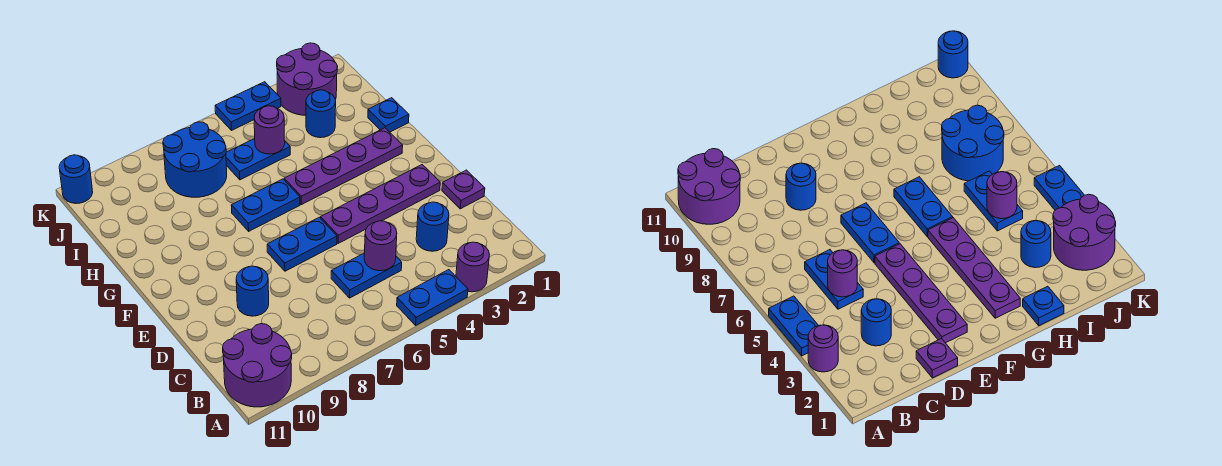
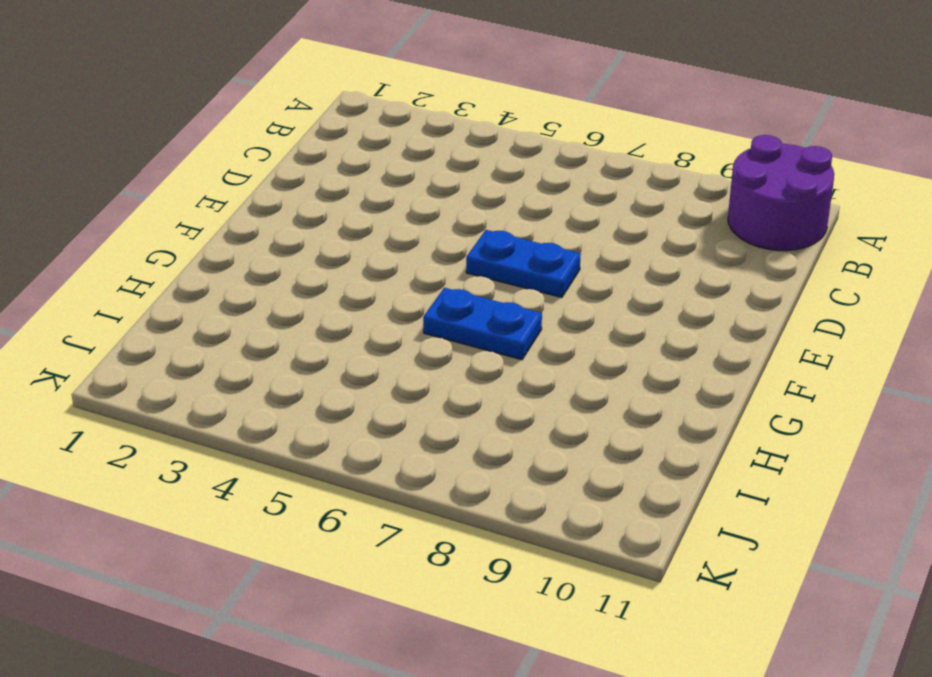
none -> purple 1x1 round brick [456,242,490,292]
none -> blue 1x2 plate [397,270,468,325]
none -> blue 1x1 round brick [416,202,449,251]

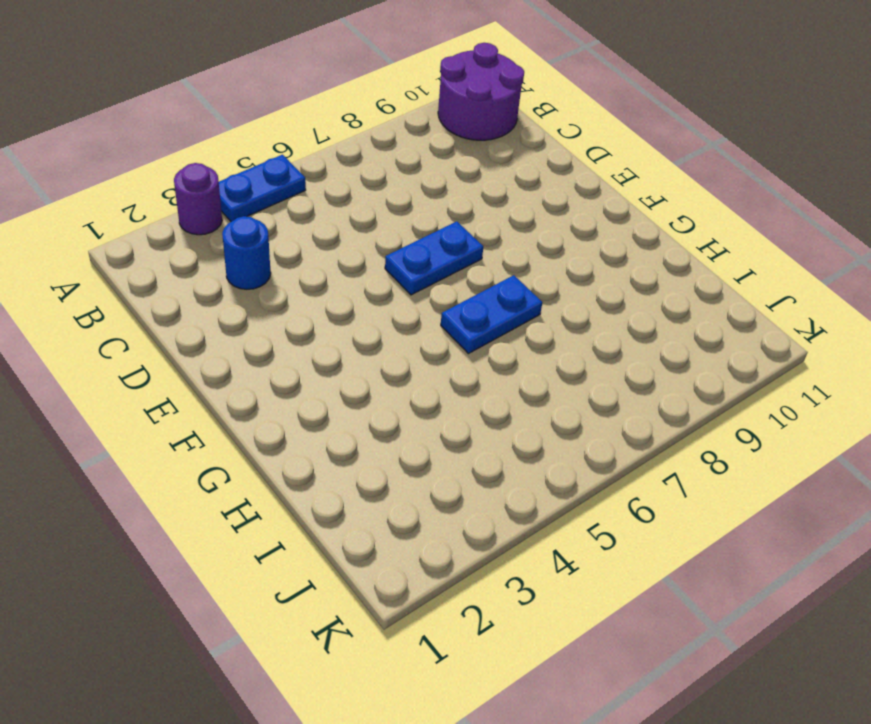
none -> blue 1x2 plate [331,253,402,298]
none -> purple 1x1 plate [442,170,485,209]
none -> blue 1x1 round brick [236,266,269,316]

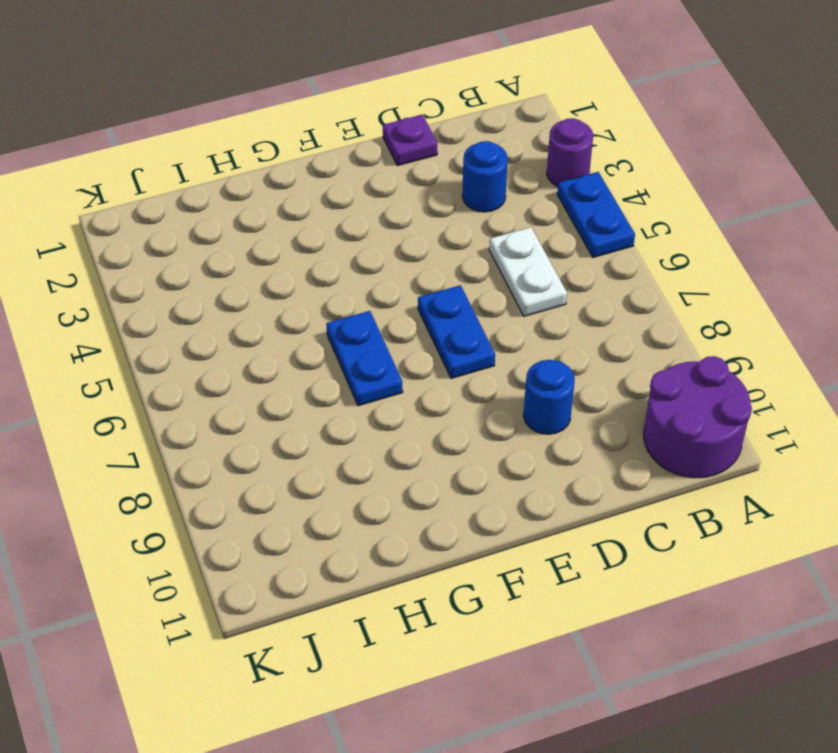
white 1x2 plate [489,227,567,316] -> blue 1x2 plate [331,253,402,298]
none -> purple 1x4 plate [321,165,440,243]
none -> purple 1x4 plate [284,128,403,205]
none -> blue 1x1 plate [368,98,409,132]

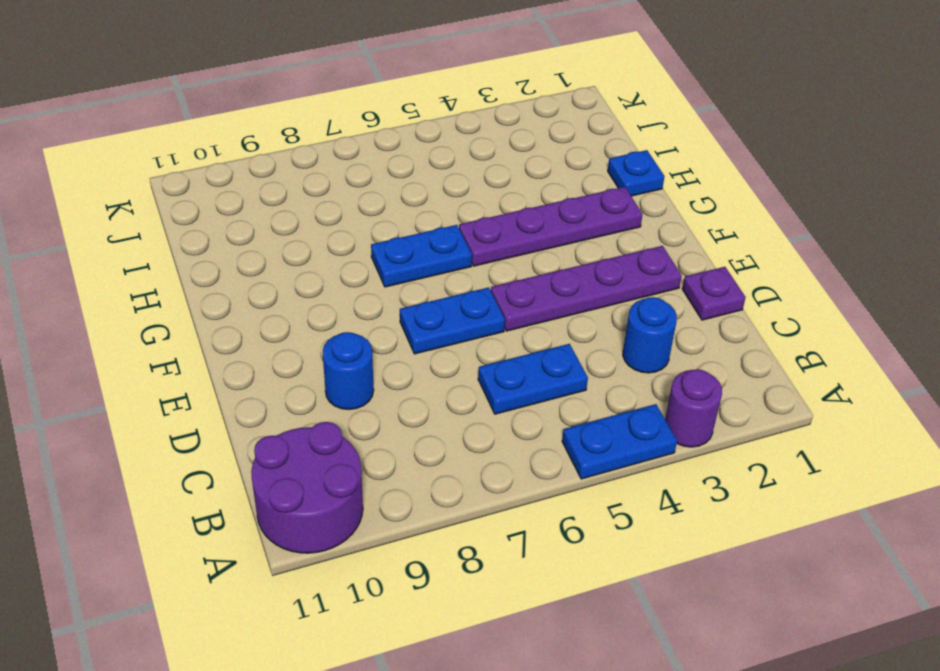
none -> blue 1x1 round brick [306,90,336,138]
none -> blue 1x2 plate [226,139,290,180]
none -> blue 2x2 round brick [163,122,227,197]

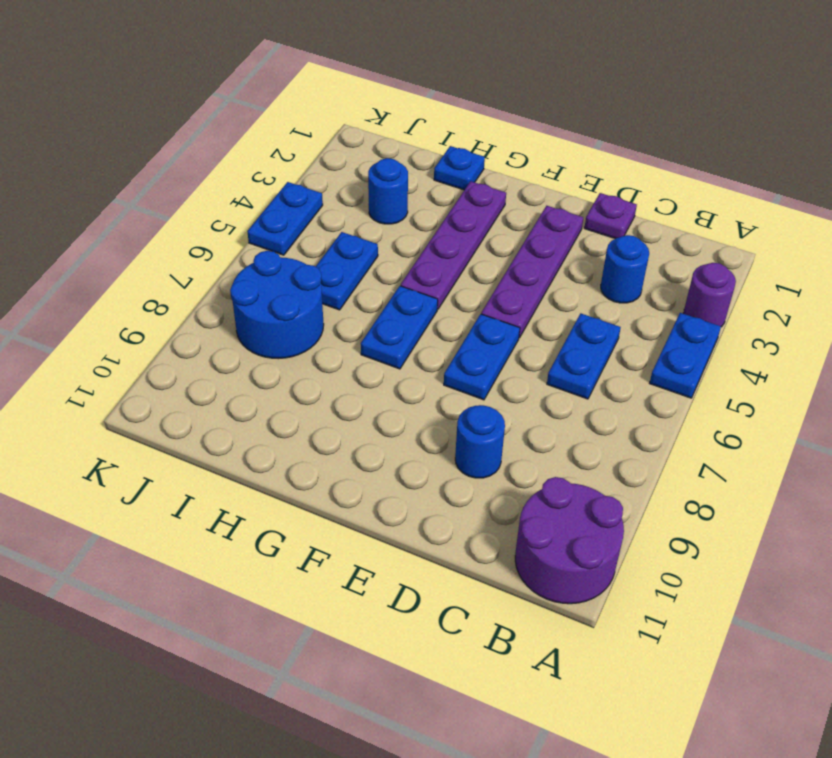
none -> purple 2x2 round brick [277,43,338,115]
none -> blue 1x1 round brick [59,155,93,204]
none -> purple 1x1 round brick [364,221,397,271]

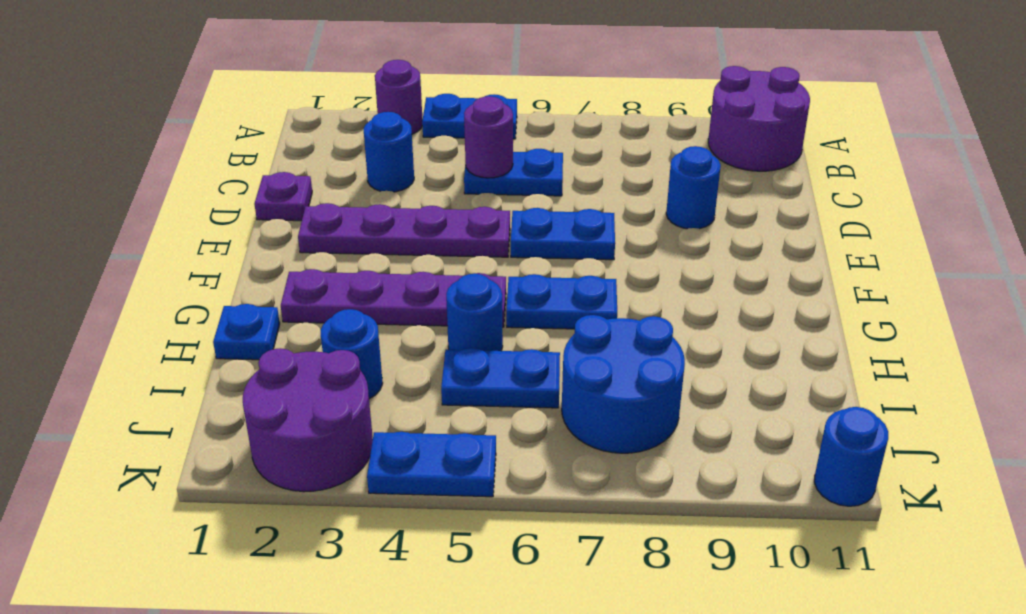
blue 1x1 round brick [446,274,503,351] -> none
none -> purple 1x1 round brick [254,106,285,154]

